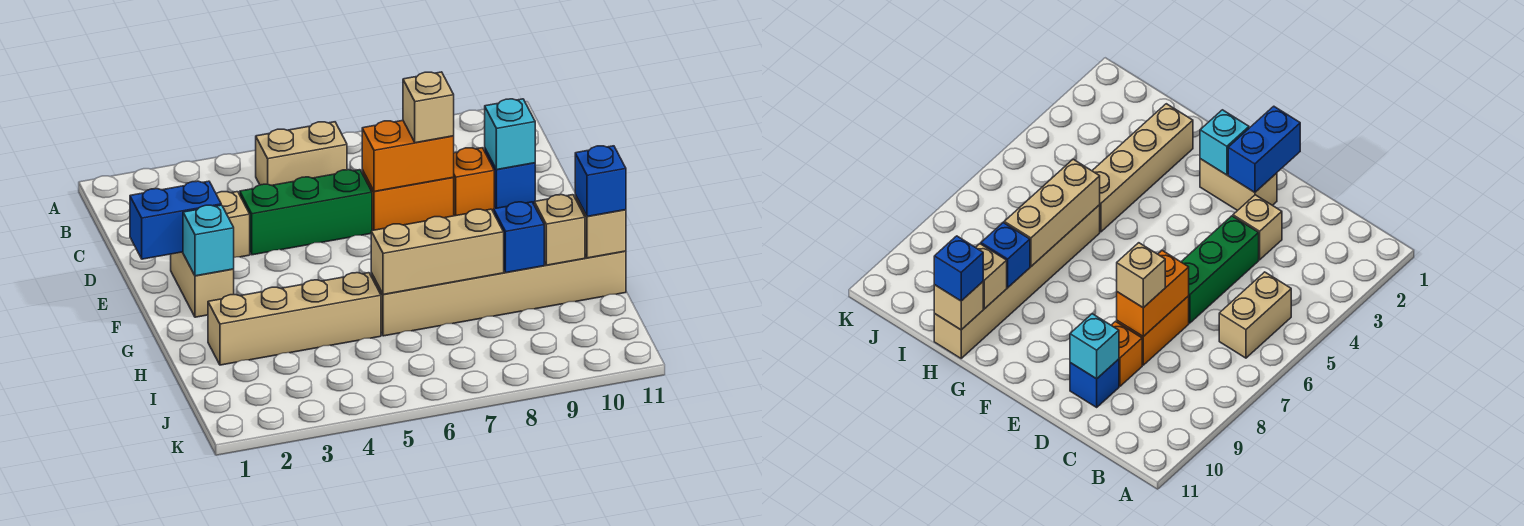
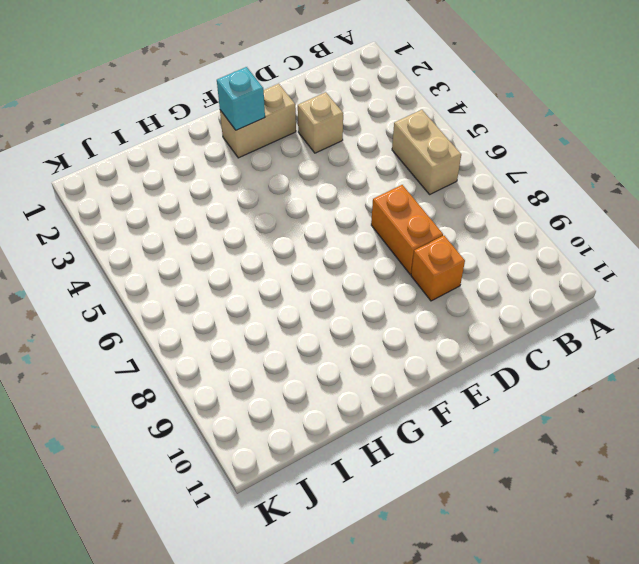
none -> green 1x3 brick [240,170,372,255]
none -> blue 1x1 brick [485,149,535,208]
none -> tan 1x4 brick [208,273,381,365]

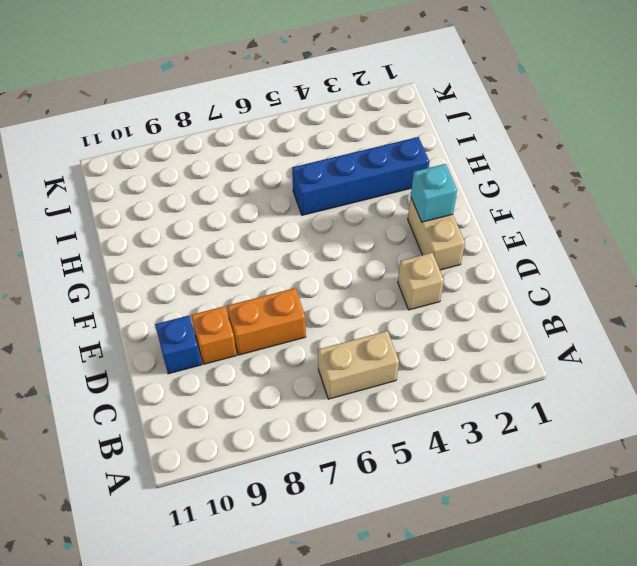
blue 1x4 brick [292,137,429,215] -> tan 1x4 brick [208,273,381,365]
none -> green 1x3 brick [240,170,372,255]
none -> tan 1x6 brick [371,251,626,336]
none -> orange 1x2 brick [362,121,454,191]

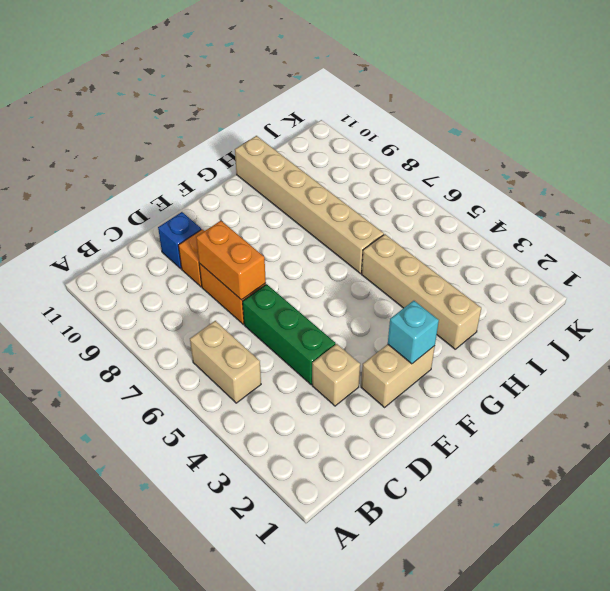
none -> cyan 1x1 brick [485,99,535,170]
none -> blue 1x2 brick [130,181,221,259]
none -> tan 1x3 brick [371,209,504,294]

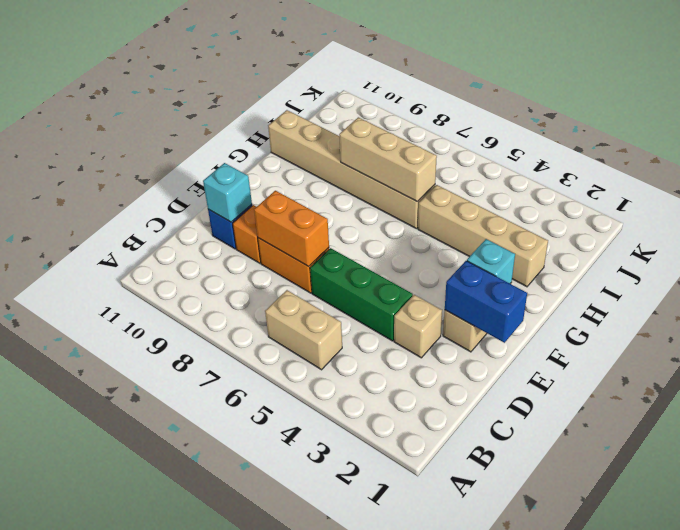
none -> blue 1x1 brick [494,202,544,272]
none -> tan 1x1 brick [534,195,585,265]
none -> tan 1x1 brick [575,195,626,258]

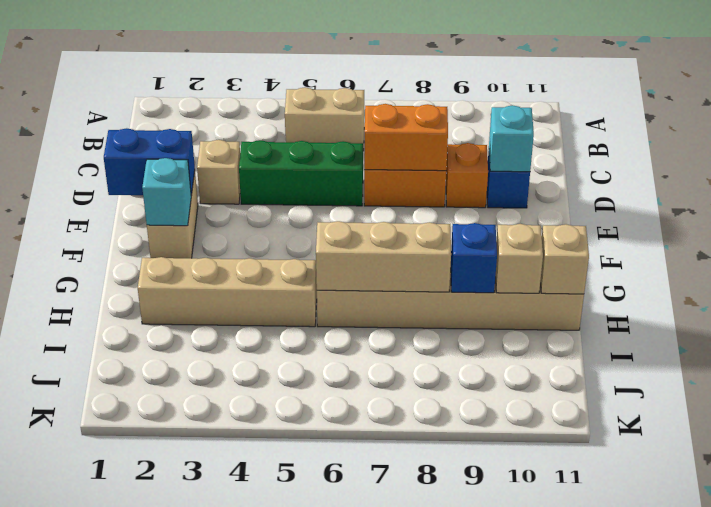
none -> tan 1x1 brick [403,72,454,143]
none -> blue 1x1 brick [575,146,626,216]

